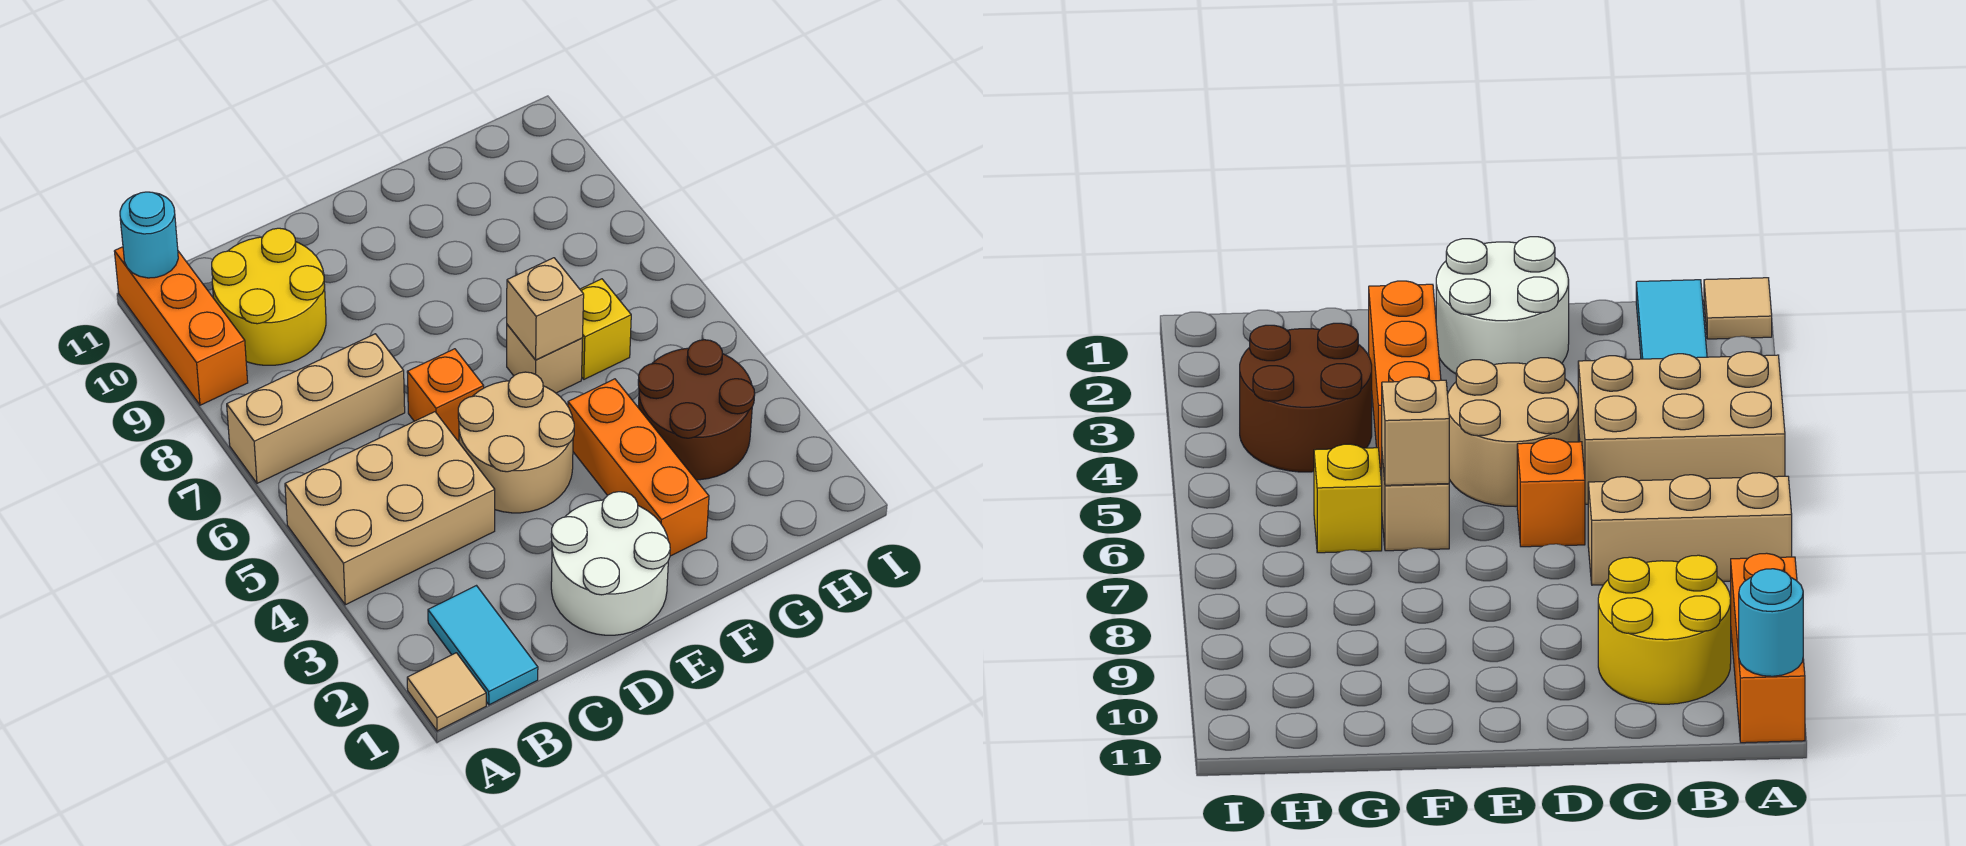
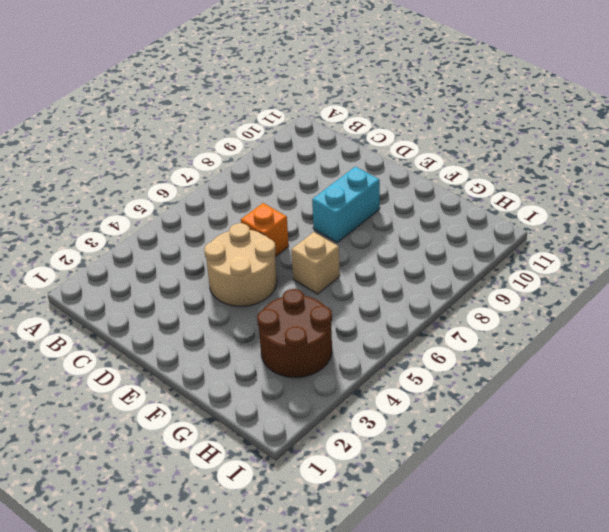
cyan 1x2 brick [312,167,380,242] -> none
none -> tan 1x1 tile [407,653,486,731]
none -> tan 2x3 brick [285,412,495,605]
none -> tan 1x3 brick [227,334,405,483]

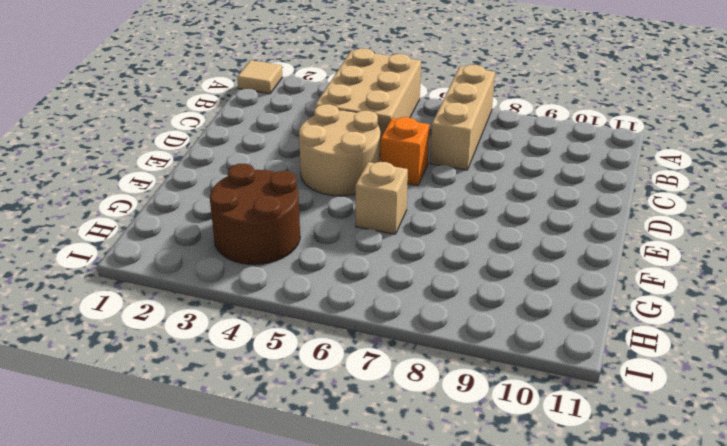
none -> orange 1x3 brick [114,247,248,405]
none -> cyan 1x2 tile [428,586,538,705]
none -> yellow 2x2 round brick [212,228,326,365]

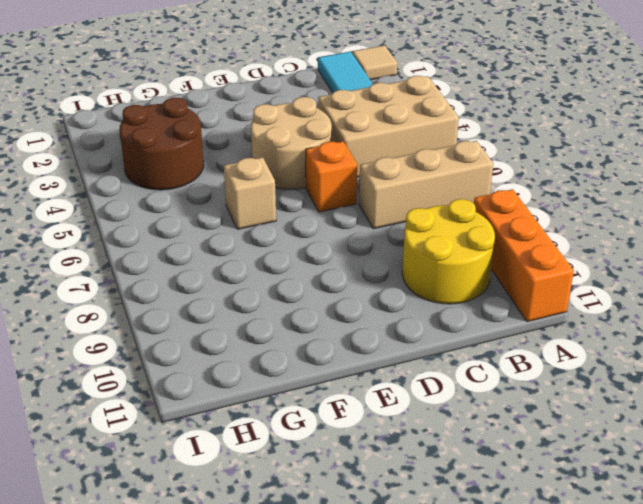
none -> white 2x2 round brick [551,492,670,635]
none -> orange 1x3 brick [568,379,709,556]
none -> yellow 1x1 brick [580,279,631,379]

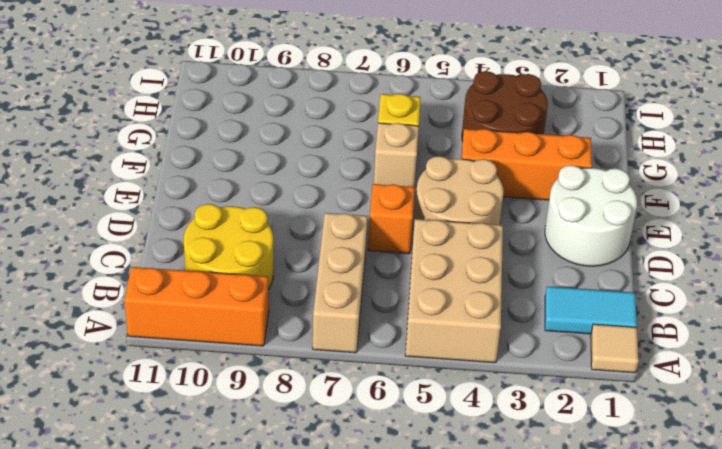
none -> cyan 1x1 round brick [120,192,178,278]
none -> tan 1x1 brick [507,258,584,360]

